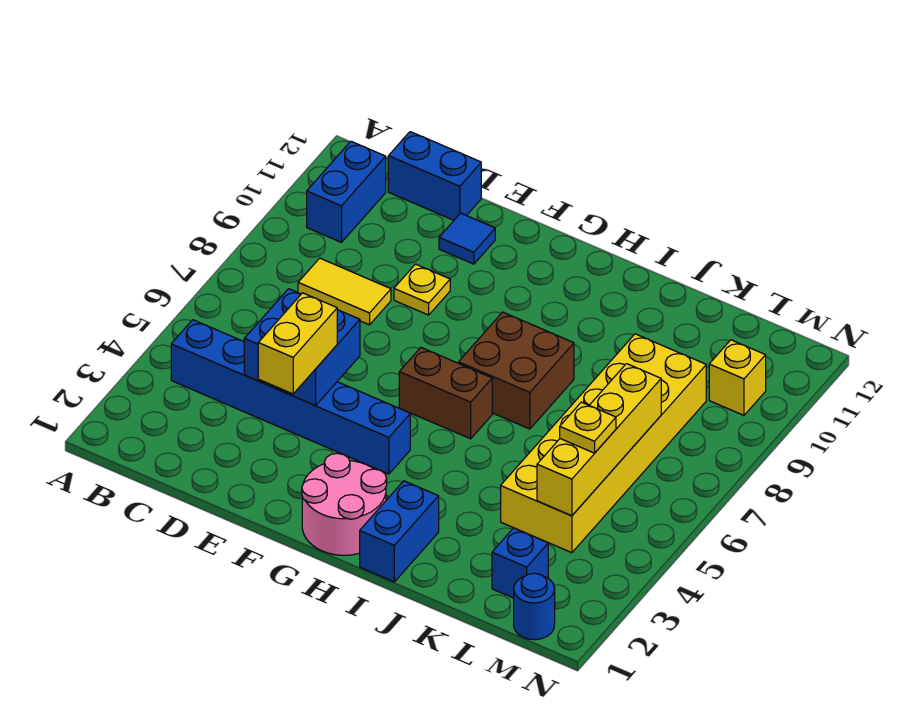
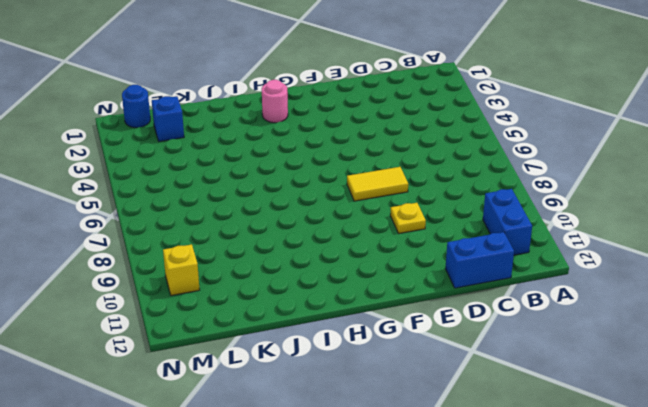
yellow 1x2 tile [347,167,408,201] -> yellow 1x2 tile moved to [298,258,391,325]
pink 1x1 round brick [262,80,288,123] -> pink 2x2 round brick [302,453,387,555]
none -> blue 1x6 brick [171,320,410,474]
none -> blue 1x1 tile [439,213,495,264]
none -> brown 1x2 brick [399,348,492,439]

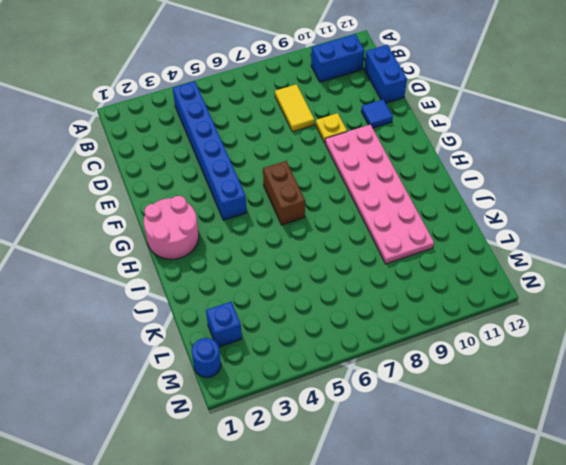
pink 2x6 plate [325,125,434,264] -> yellow 2x6 brick [501,334,706,553]
none -> brown 2x2 brick [459,312,574,429]
none -> blue 1x2 brick [360,481,439,582]
none -> yellow 1x1 brick [709,340,766,415]

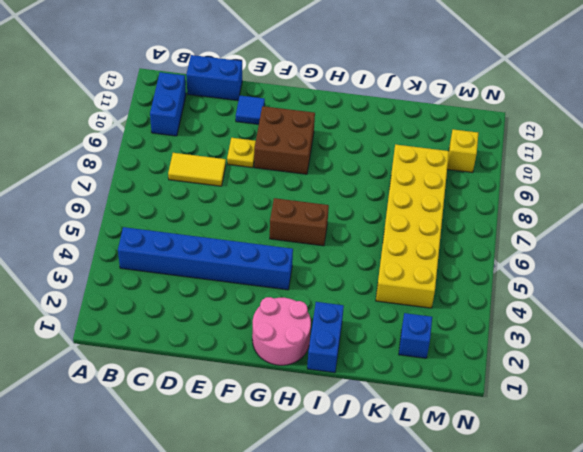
brown 2x2 brick [254,106,315,174] -> brown 2x2 brick moved to [459,312,574,429]
none -> blue 1x1 round brick [514,573,555,640]
none -> blue 2x2 brick [244,289,360,406]
none -> yellow 1x4 brick [537,364,661,516]

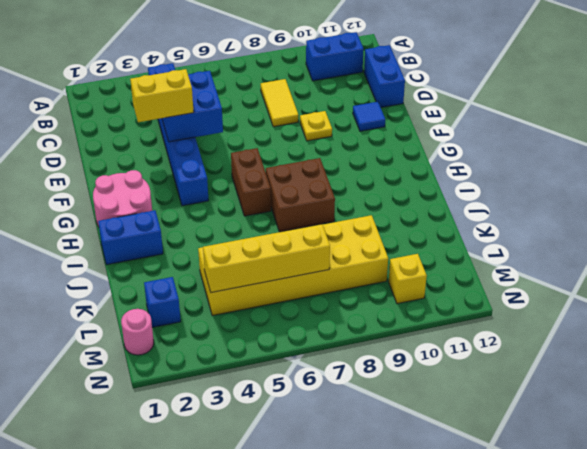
pink 1x1 round brick [121,309,154,355] -> blue 1x1 round brick [514,573,555,640]
none -> yellow 1x1 plate [560,402,616,453]

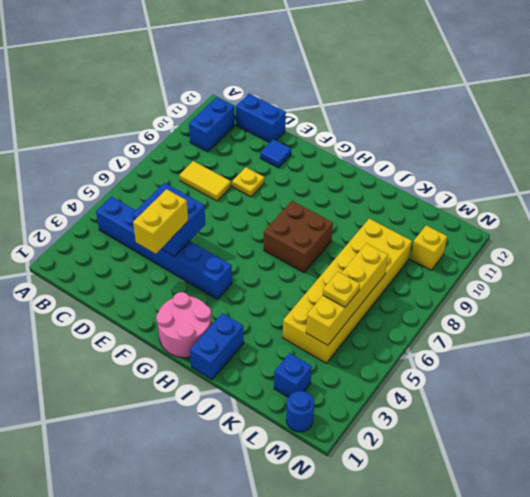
none -> brown 1x2 brick [399,348,492,439]

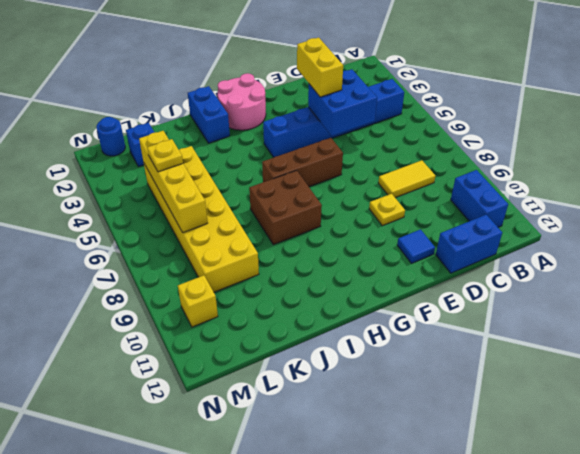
brown 1x3 brick [262,138,343,187] -> brown 1x2 brick [399,348,492,439]

